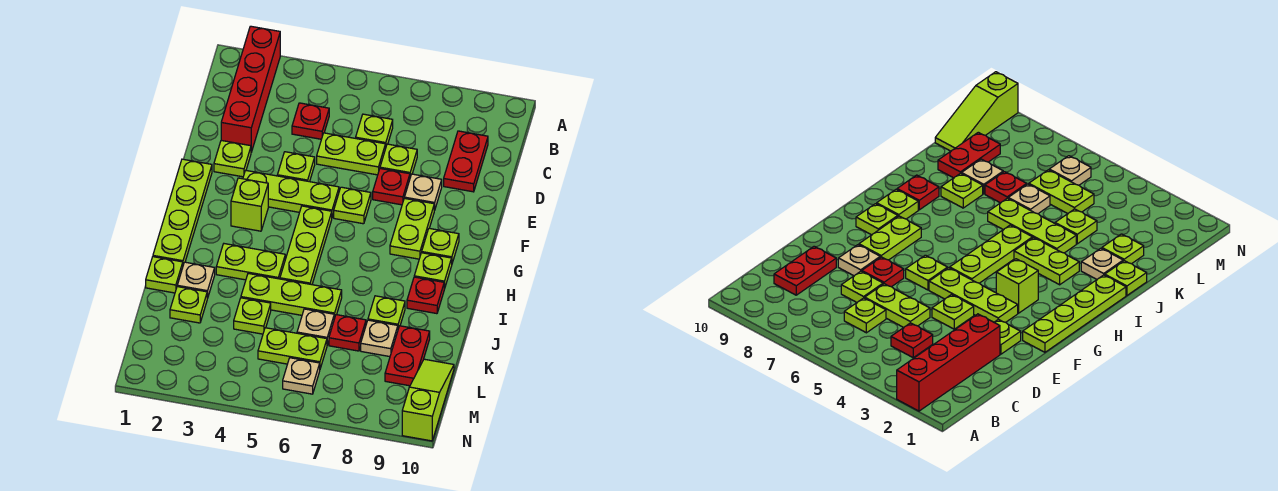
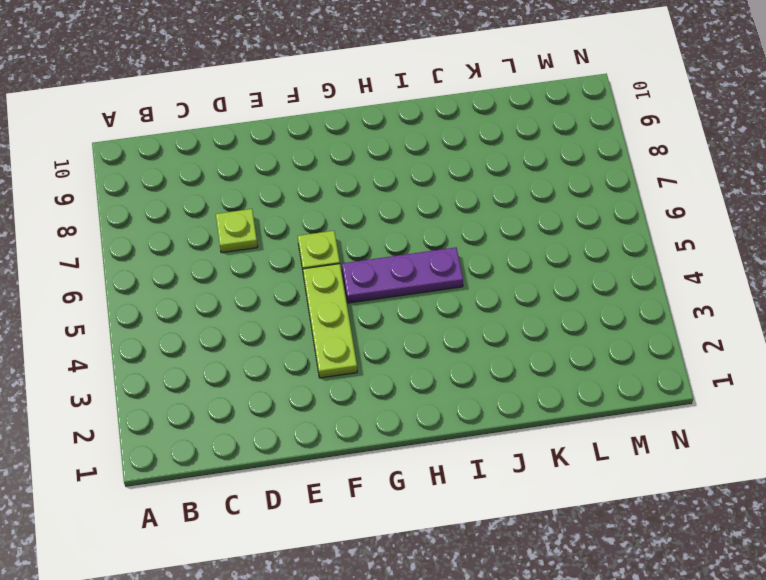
purple 1x3 plate [342,247,463,303] -> lime 1x3 plate [280,206,332,285]
none -> red 1x4 brick [221,26,280,152]
none -> red 1x1 plate [292,103,329,139]
none -> lime 1x1 plate [356,114,393,149]
none -> red 1x2 plate [444,131,488,192]

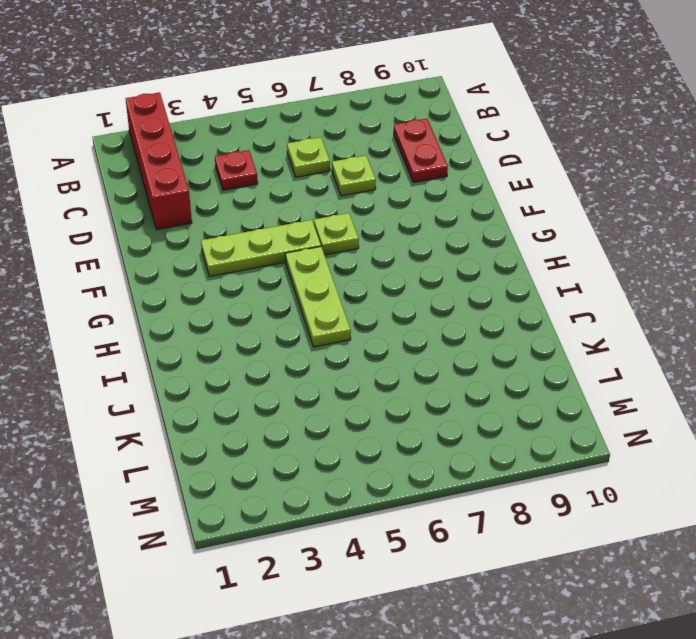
none -> lime 1x2 plate [317,133,385,175]
none -> lime 1x1 plate [214,140,251,177]
none -> lime 1x1 plate [277,152,315,182]
none -> red 1x1 plate [373,169,410,205]

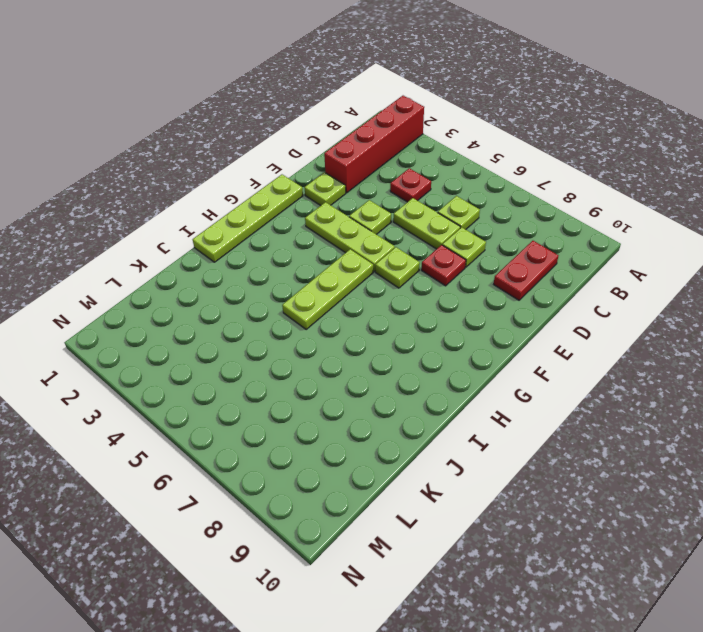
none -> tan 1x1 plate [405,174,442,210]
none -> lime 1x2 plate [390,198,434,259]
none -> lime 1x1 brick [231,178,268,231]
none -> lime 1x1 plate [422,228,459,263]

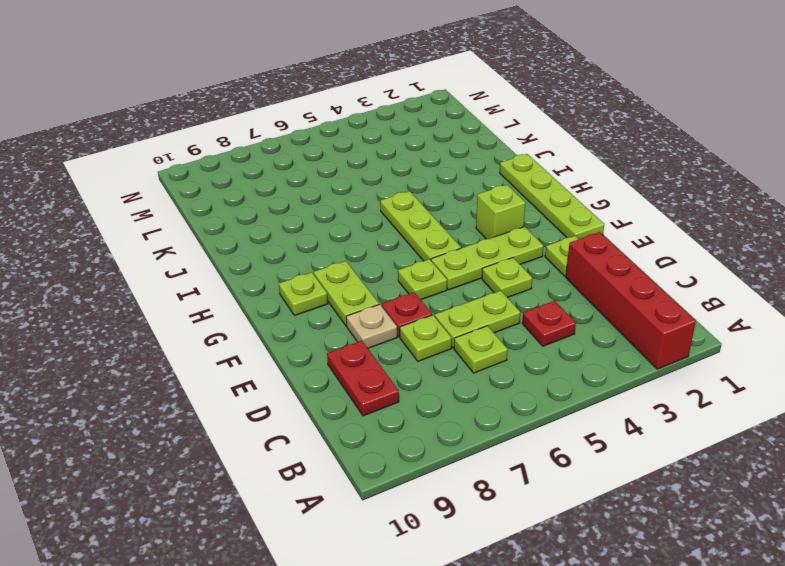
none -> lime 1x1 plate [414,253,452,289]
none -> lime 1x2 plate [216,244,285,280]
none -> red 1x1 plate [407,277,444,314]
none -> lime 1x1 plate [146,257,183,293]

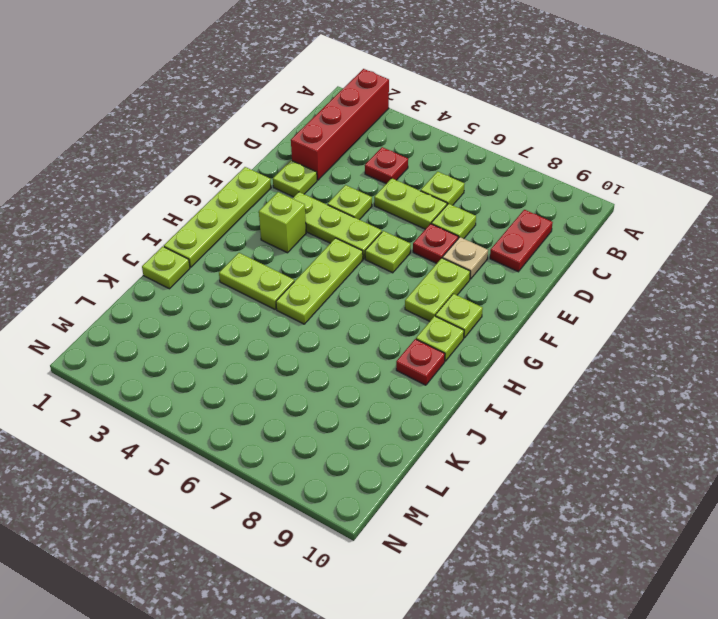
none -> tan 1x1 plate [177,262,215,298]
none -> lime 1x3 plate [241,273,342,319]
none -> lime 1x1 plate [368,296,405,328]
none -> lime 1x1 plate [170,287,207,323]

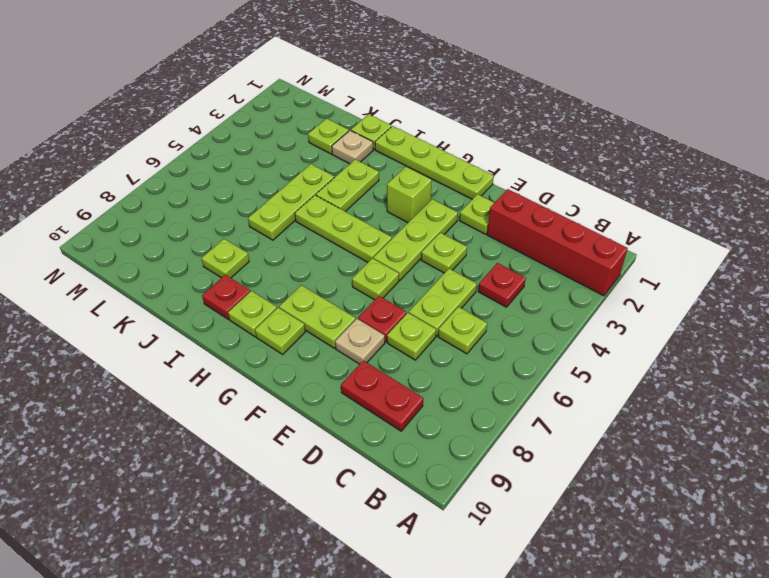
none -> lime 1x1 plate [234,298,271,334]
none -> tan 1x1 plate [297,309,334,345]
none -> red 1x1 plate [329,315,366,351]
none -> tan 1x1 plate [361,320,398,357]

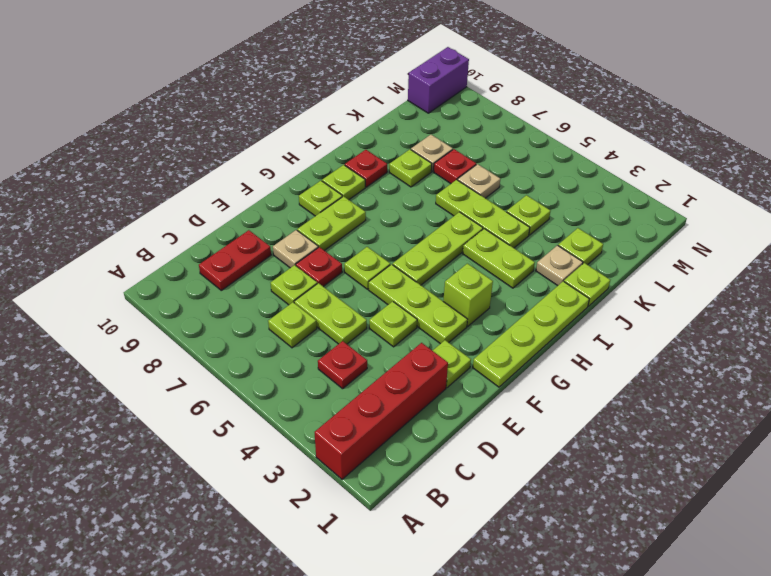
purple 1x2 brick [408,47,469,113] -> lime 1x3 slope [402,359,454,441]
none -> red 1x2 plate [385,326,430,386]
none -> lime 1x2 plate [258,328,327,368]
none -> tan 1x1 plate [283,358,320,394]

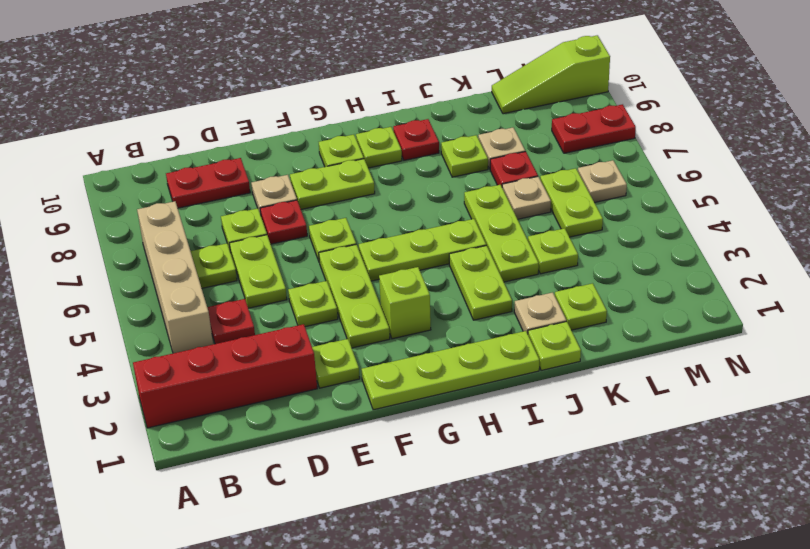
tan 1x4 brick [137,201,213,353] -> none
red 1x2 plate [552,104,636,153] -> red 1x2 plate moved to [385,326,430,386]

